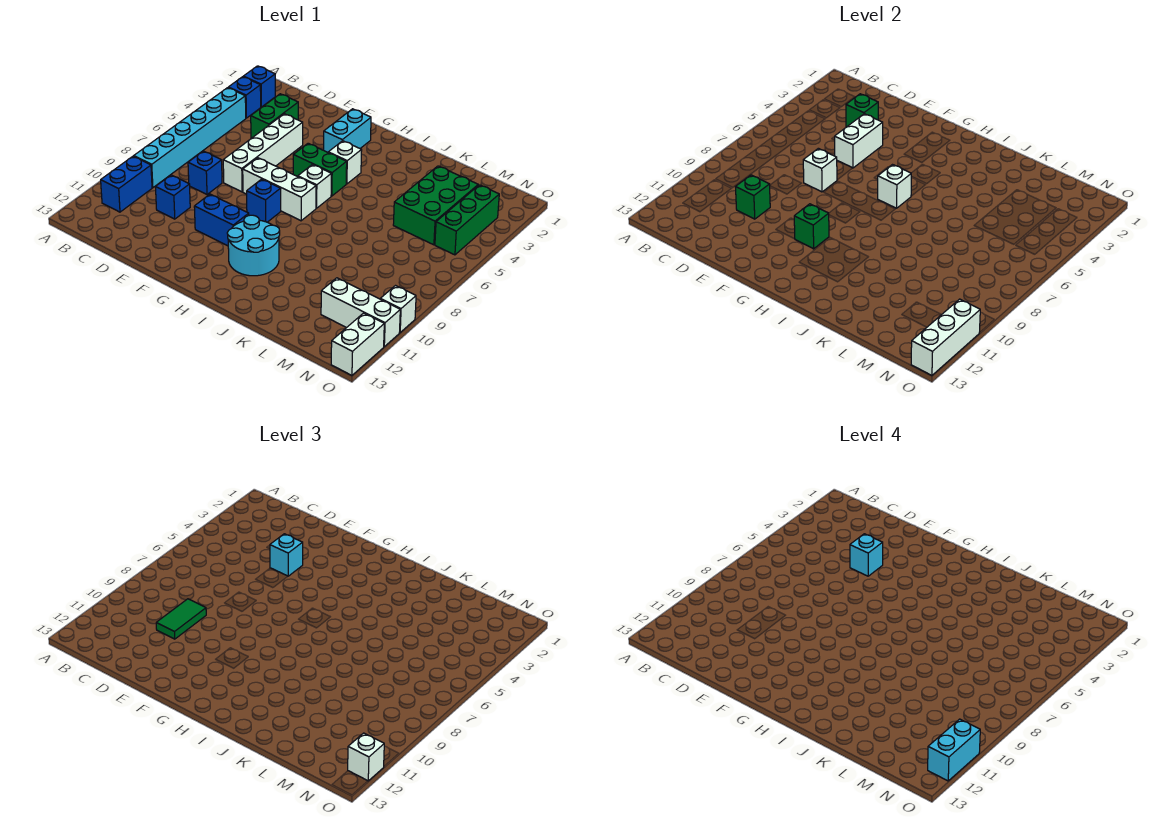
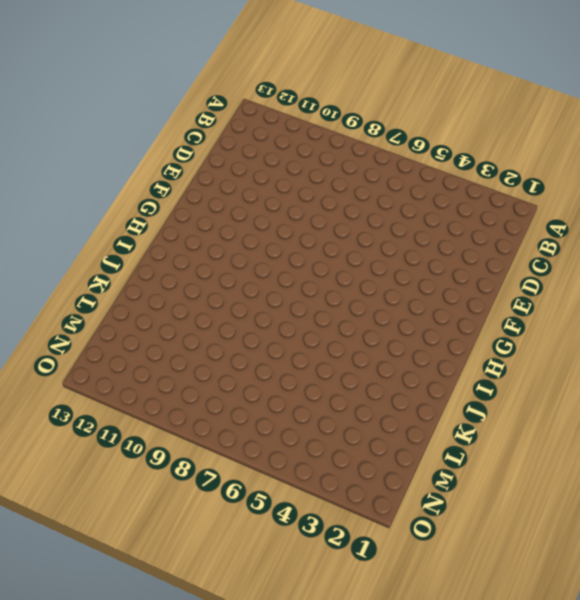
none -> blue 1x1 brick [243,66,275,107]
none -> blue 1x1 brick [228,77,261,118]
none -> cyan 1x6 brick [134,88,246,188]
none -> blue 1x2 brick [101,156,152,212]

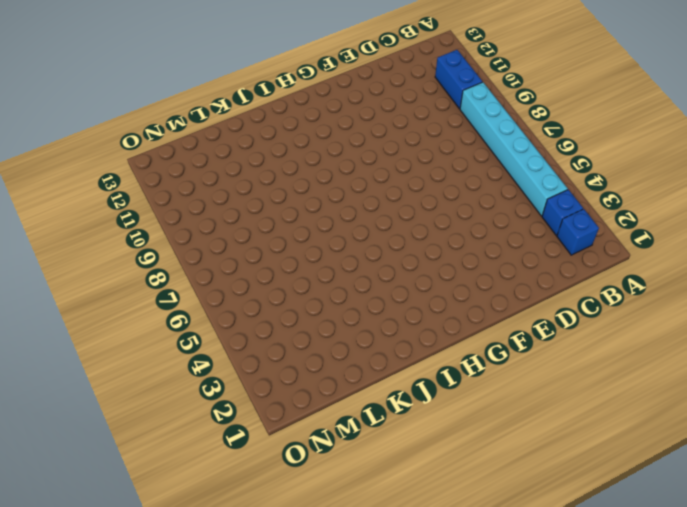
none -> green 1x2 brick [251,94,298,138]
none -> blue 1x1 brick [188,151,222,194]
none -> blue 1x1 brick [156,175,190,219]
none -> white 1x4 brick [223,114,303,192]

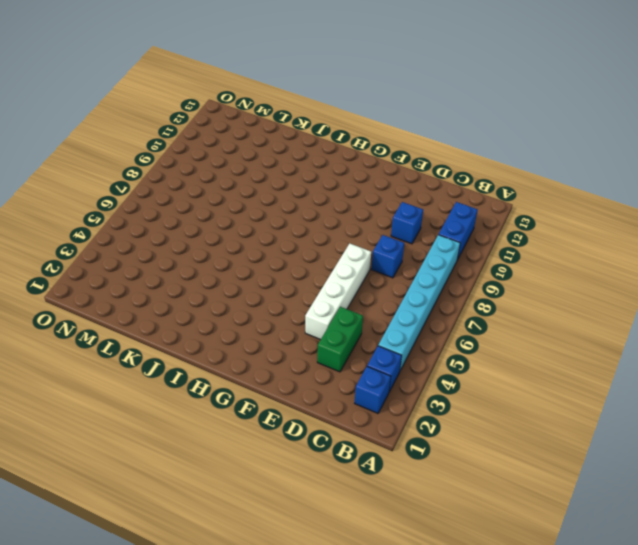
none -> white 1x3 brick [243,158,316,221]
none -> blue 1x2 brick [194,194,249,246]
none -> cyan 1x2 brick [324,109,371,152]
none -> green 1x2 brick [293,143,347,196]

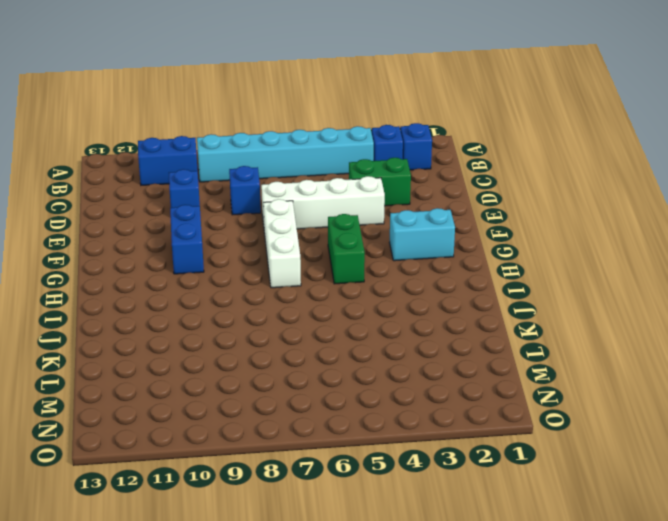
none -> blue 1x1 brick [247,179,281,222]
none -> white 1x1 brick [328,141,362,184]
none -> white 1x1 brick [298,165,331,208]
none -> cyan 2x2 round brick [227,215,280,276]

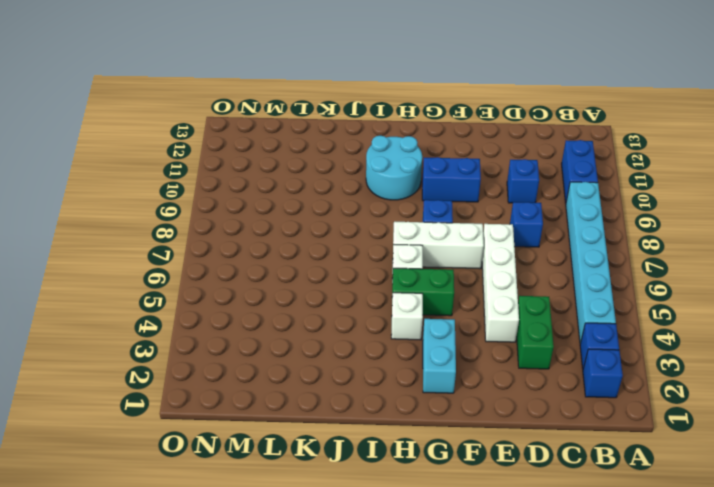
none -> green 2x3 brick [393,166,478,245]
none -> white 1x3 brick [321,278,400,346]
none -> green 1x3 brick [435,185,499,255]
none -> white 1x1 brick [381,286,416,332]

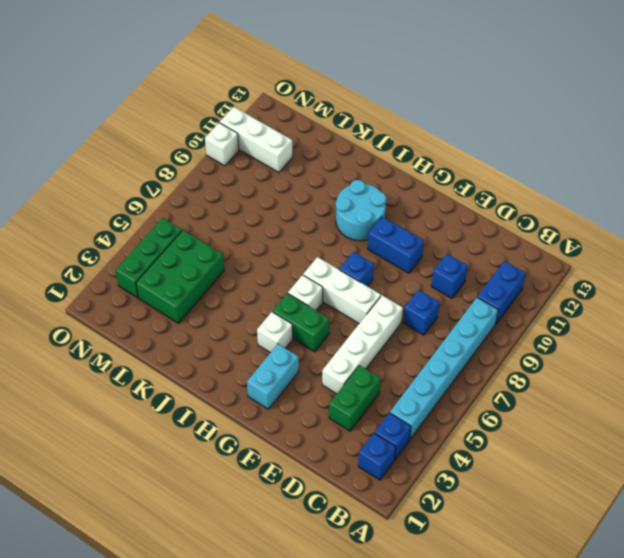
none -> white 1x2 brick [331,313,384,375]
none -> green 1x1 brick [846,94,878,127]
none -> green 1x1 brick [736,175,770,219]
none -> white 1x2 brick [835,114,883,168]

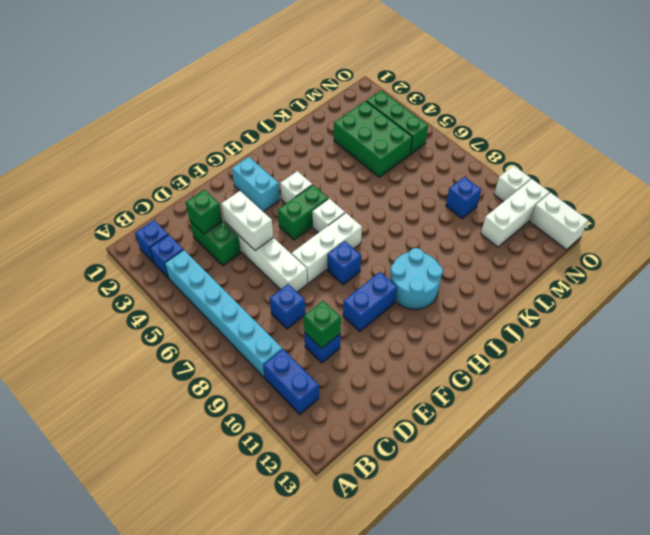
blue 1x1 brick [446,177,481,219] -> none
none -> white 1x1 brick [803,148,837,192]
none -> green 1x1 brick [794,204,829,249]
none -> white 1x1 brick [877,165,911,208]
none -> white 1x3 brick [911,299,980,375]

